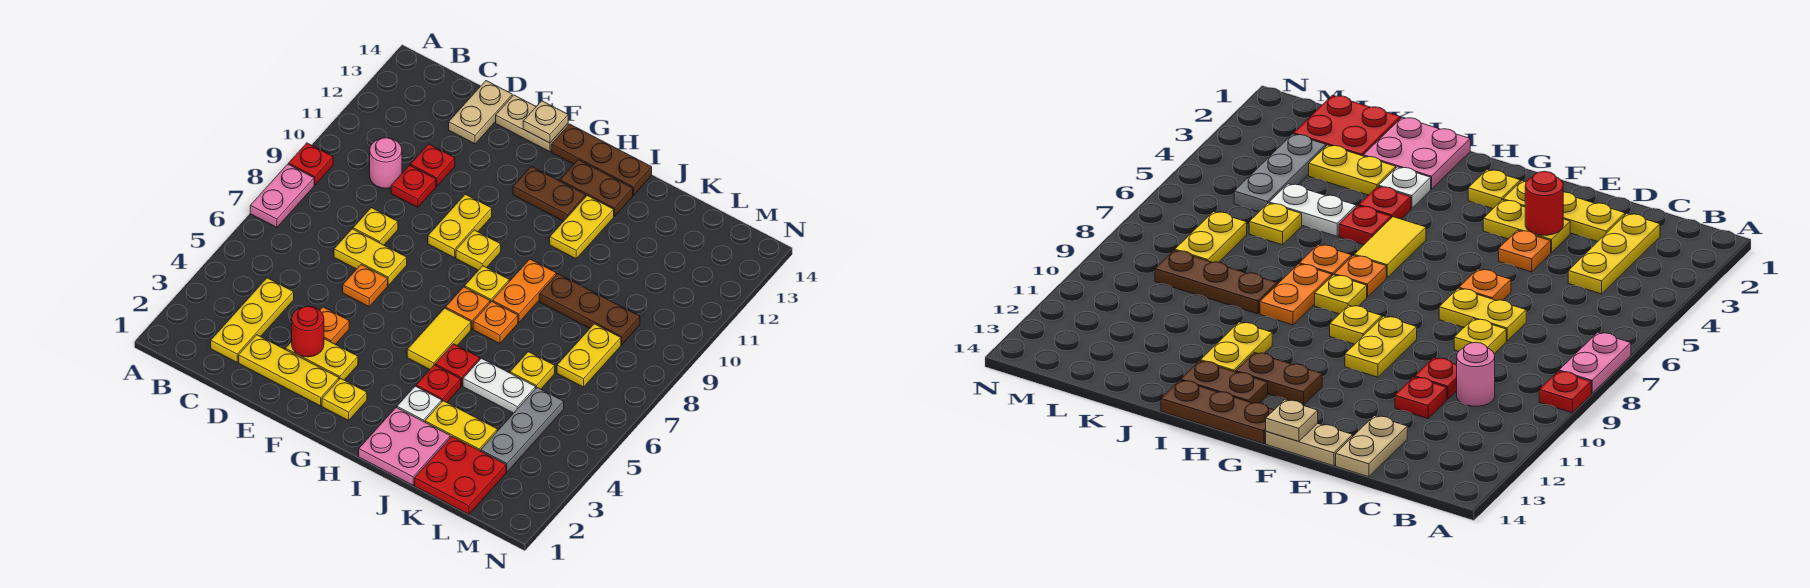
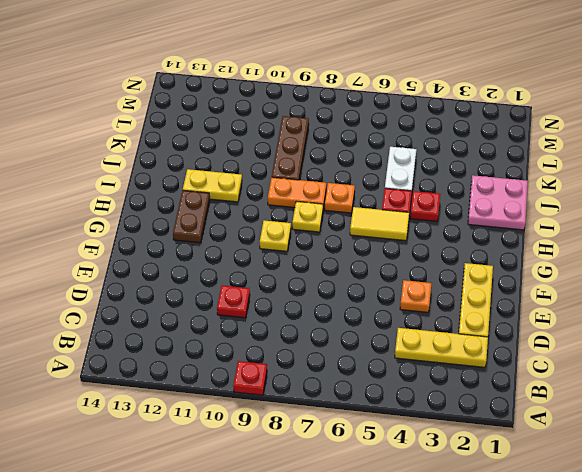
none -> pink 1x2 plate [250,164,314,227]
none -> pink 1x1 round brick [370,138,402,188]
none -> yellow 1x2 plate [334,229,407,285]
none -> yellow 1x1 plate [353,208,398,245]

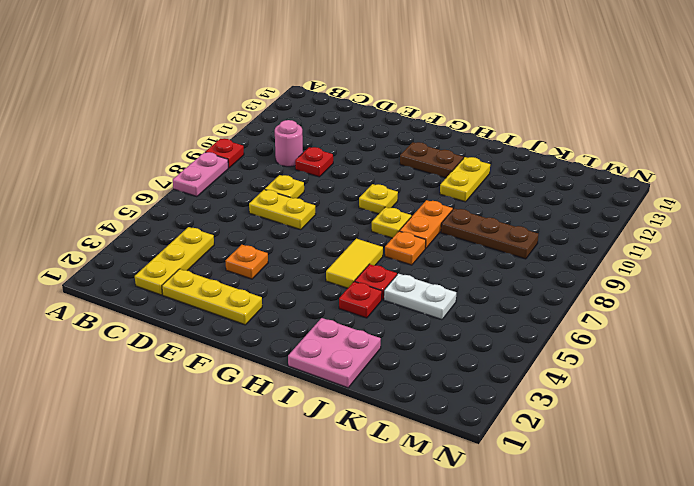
none -> red 1x1 plate [410,144,455,186]
none -> tan 1x2 plate [449,81,512,144]
none -> yellow 1x2 plate [285,339,358,380]
none -> orange 1x1 plate [343,265,388,307]

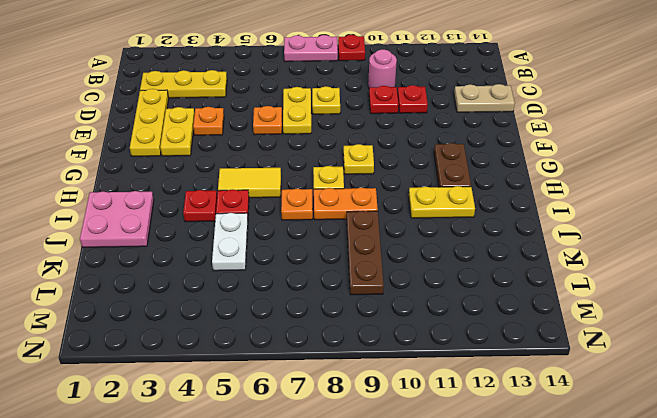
none -> tan 1x2 plate [496,95,568,152]
none -> yellow 1x2 plate [428,194,492,258]
none -> yellow 1x1 plate [322,378,367,420]
none -> brown 1x3 plate [551,124,652,195]

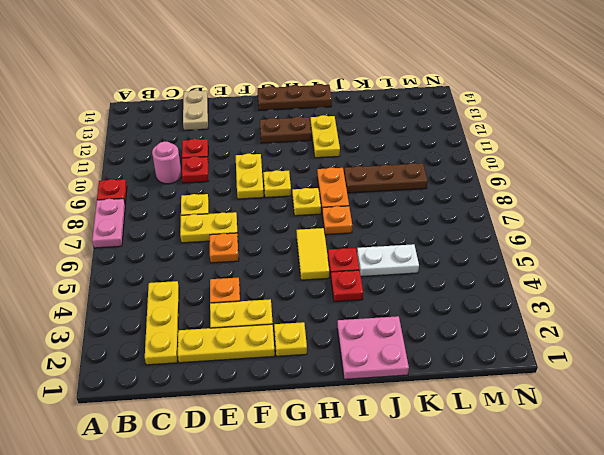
none -> tan 1x2 plate [496,95,568,152]
none -> orange 1x1 plate [446,287,490,329]
none -> brown 1x2 plate [560,160,633,216]
none -> white 1x1 plate [397,386,442,422]

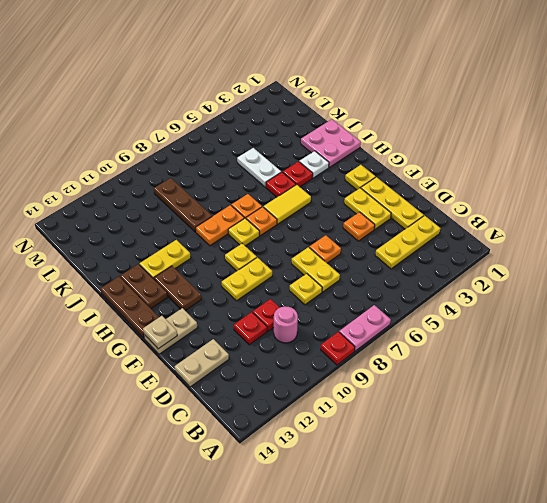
tan 1x2 plate [144,308,198,354] -> tan 1x2 plate turned to [496,95,568,152]
none -> yellow 1x2 plate [425,401,497,451]
none -> red 2x2 plate [415,437,506,514]
none -> yellow 1x1 plate [510,352,555,389]
none -> grey 1x3 plate [481,388,564,472]

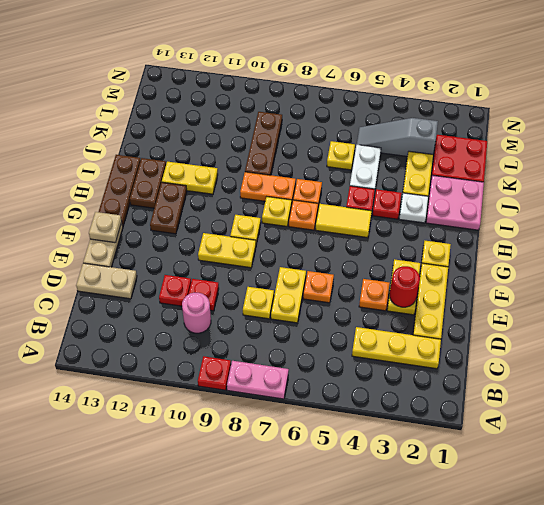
grey 1x3 slope [357,118,438,157] -> grey 1x3 plate [481,388,564,472]
none -> yellow 1x2 plate [557,324,621,387]

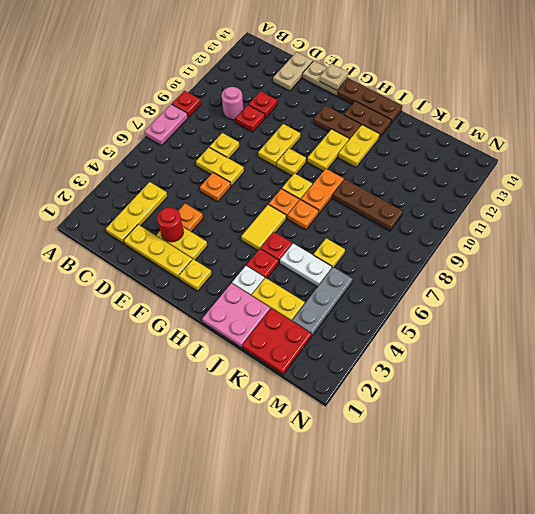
yellow 1x2 plate [308,129,349,171] -> yellow 1x2 plate moved to [557,324,621,387]

